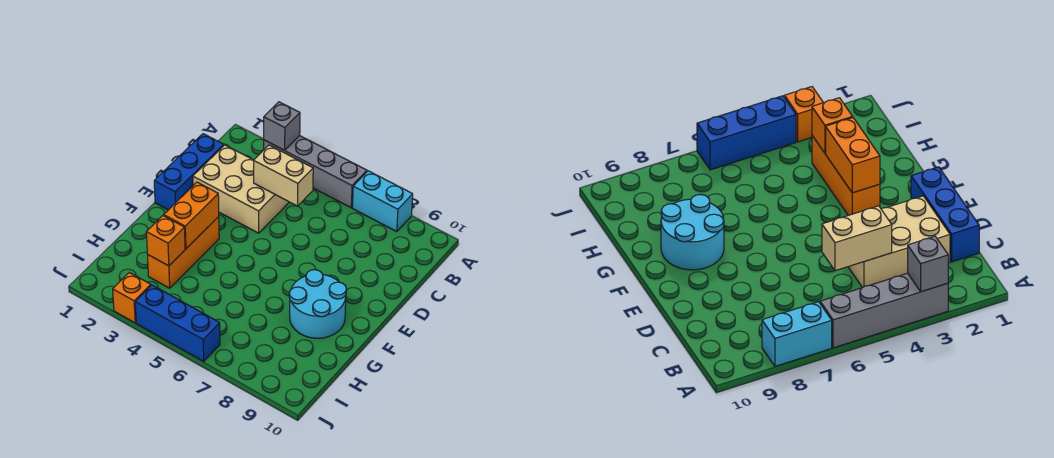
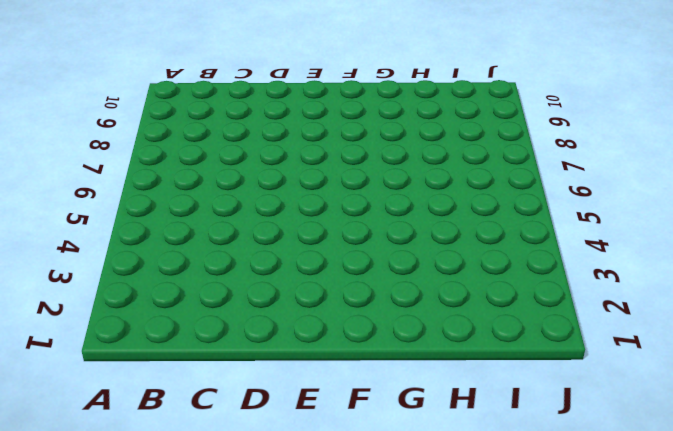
none -> grey 1x4 brick [264,136,367,208]
none -> cyan 1x2 brick [352,171,413,232]
none -> blue 1x3 brick [154,134,224,210]

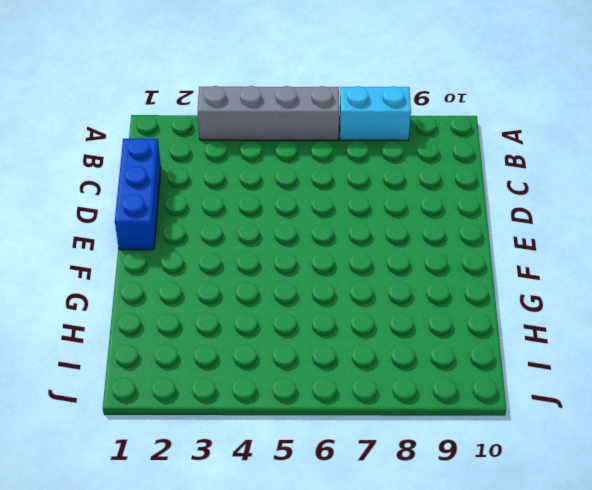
none -> tan 2x3 brick [193,145,289,233]
none -> orange 1x3 brick [148,217,219,288]
none -> cyan 2x2 round brick [289,270,347,338]

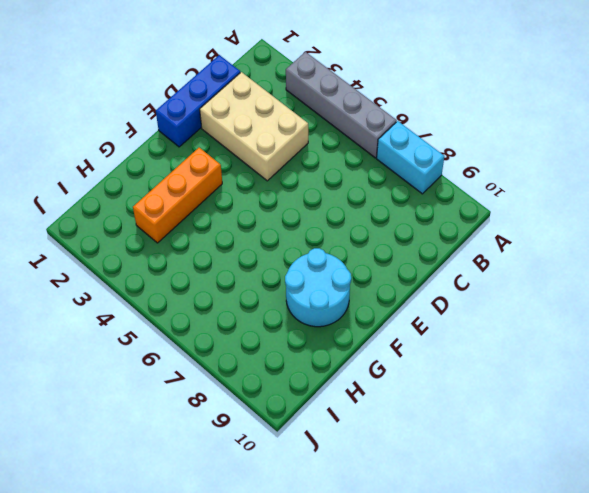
none -> orange 1x1 brick [113,273,151,323]
none -> blue 1x3 brick [135,285,220,361]
none -> grey 1x1 brick [264,102,300,150]

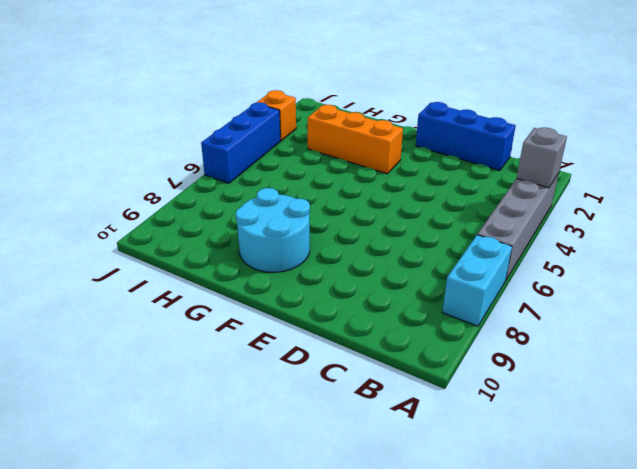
none -> tan 2x3 brick [193,145,289,233]
none -> tan 1x2 brick [254,145,313,206]
none -> orange 1x2 brick [164,182,219,249]

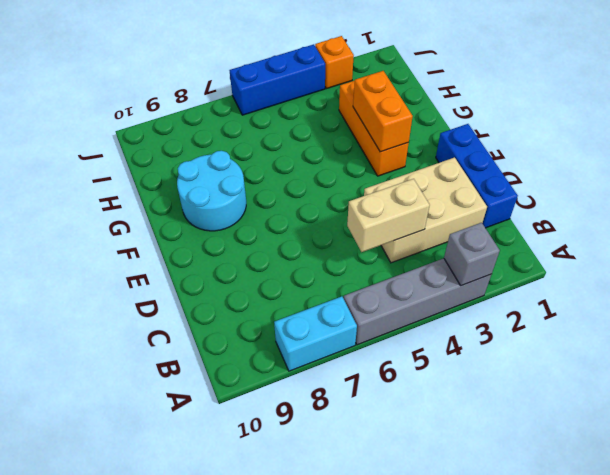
none -> orange 1x1 brick [146,216,185,266]

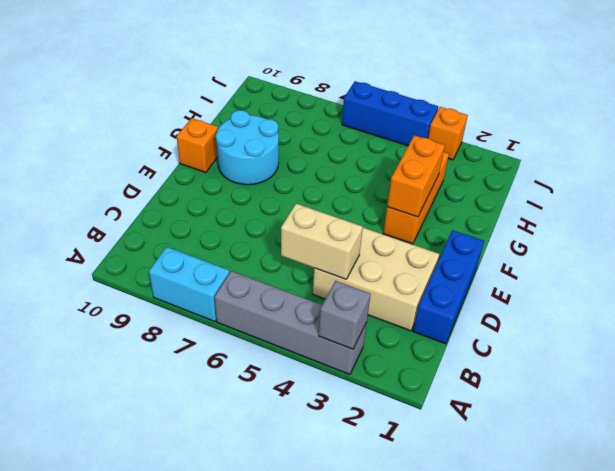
orange 1x1 brick [177,118,218,173] -> orange 1x1 brick moved to [146,216,185,266]

